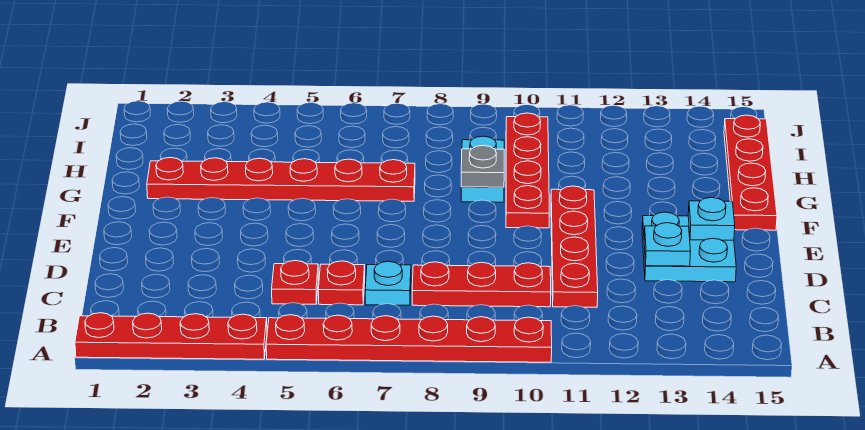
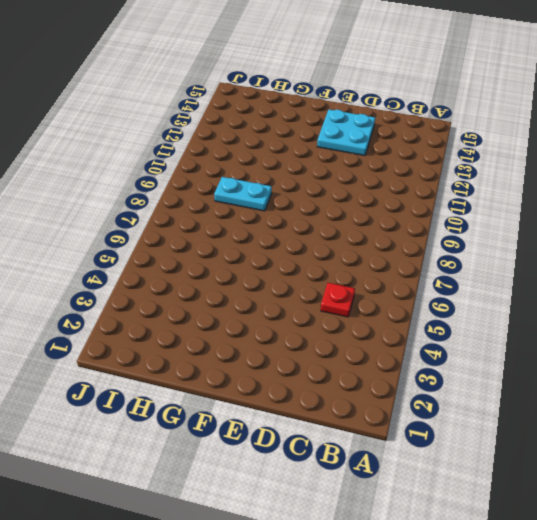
none -> red 1x4 plate [75,313,267,359]
none -> red 1x6 plate [266,315,552,362]
none -> red 1x1 plate [318,261,365,305]

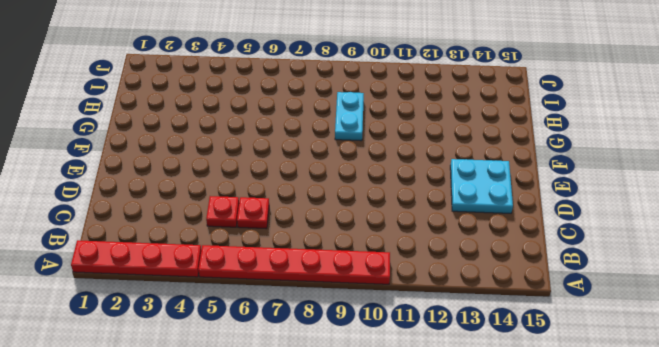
none -> cyan 1x1 plate [365,261,411,305]
none -> red 1x3 plate [412,262,551,307]
none -> red 1x4 plate [551,186,598,307]

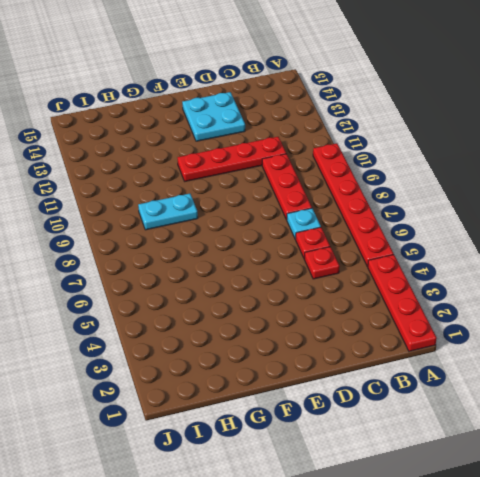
none -> red 1x4 plate [506,113,549,228]
none -> red 1x4 plate [724,115,777,230]
none -> red 1x6 plate [147,157,415,201]

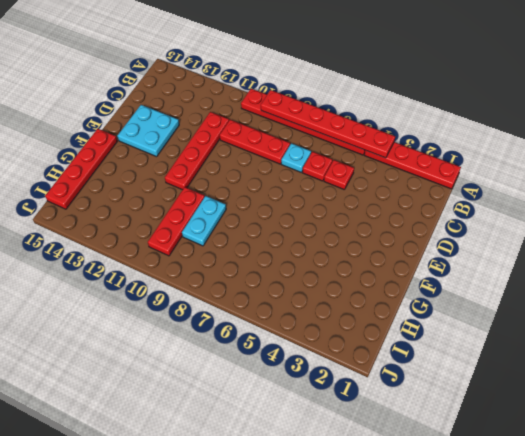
red 1x6 plate [261,90,395,158] -> red 1x6 plate moved to [147,157,415,201]
red 1x3 plate [148,187,205,256] -> red 1x4 plate [506,113,549,228]
none -> cyan 1x1 plate [644,223,691,266]
none -> cyan 1x1 plate [688,197,735,240]
none -> grey 1x1 plate [461,146,504,187]

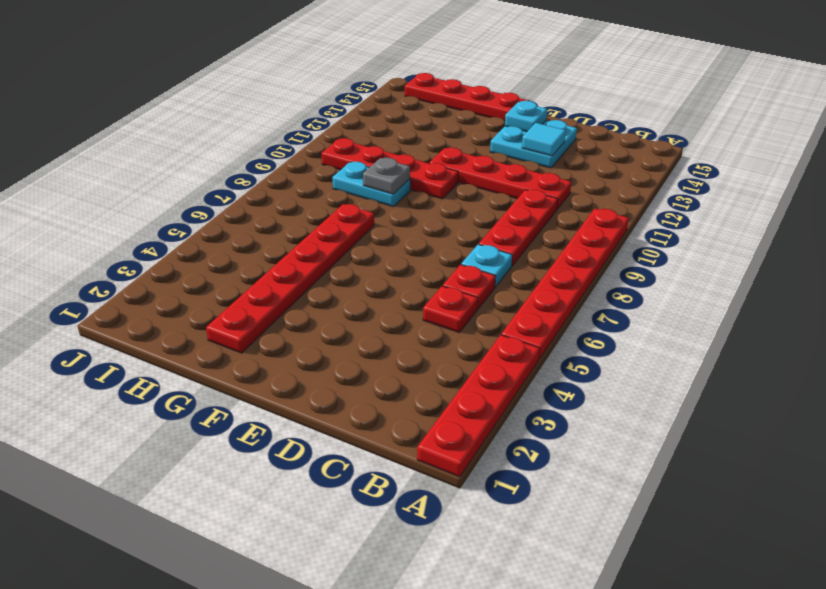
cyan 1x1 tile [522,123,566,156] -> cyan 1x1 plate [644,223,691,266]

